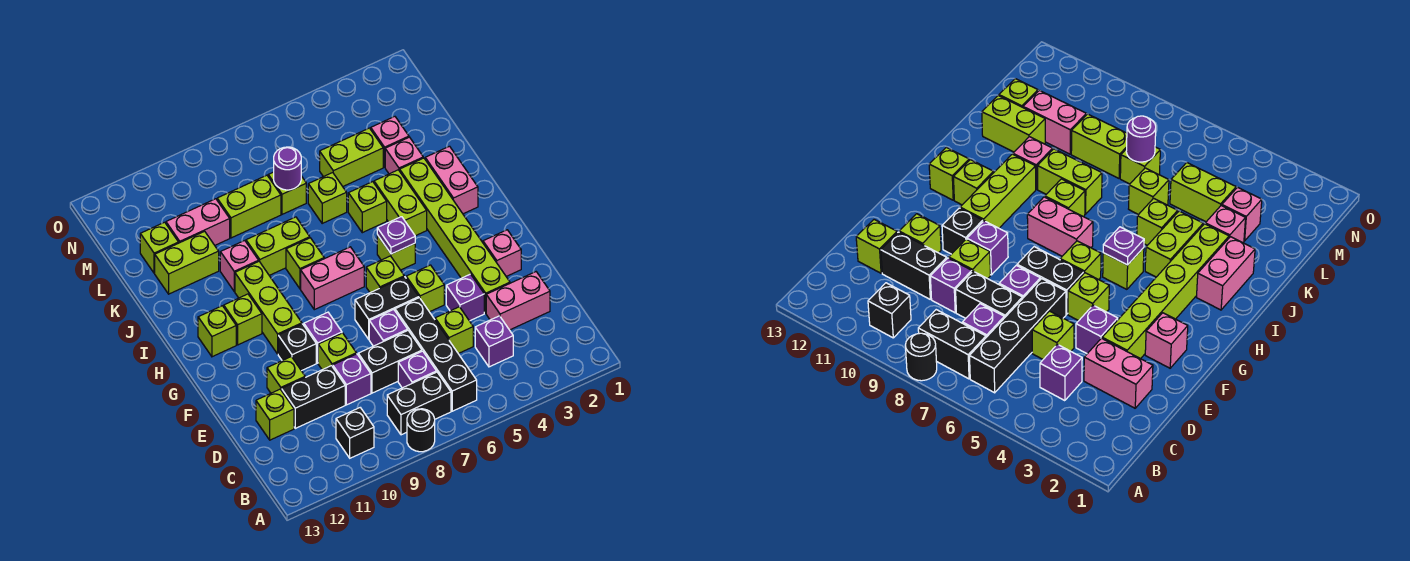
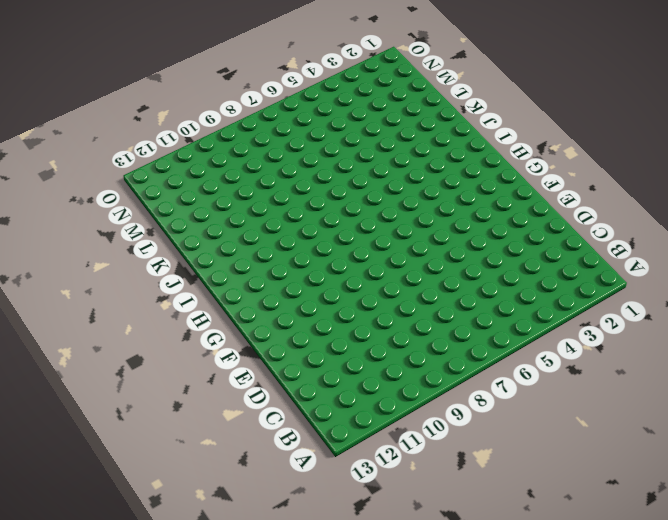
none -> black 1x1 round brick [407,409,435,452]
none -> black 1x4 brick [395,298,477,411]
none -> black 1x2 brick [387,372,451,435]
none -> black 1x1 brick [336,408,374,458]

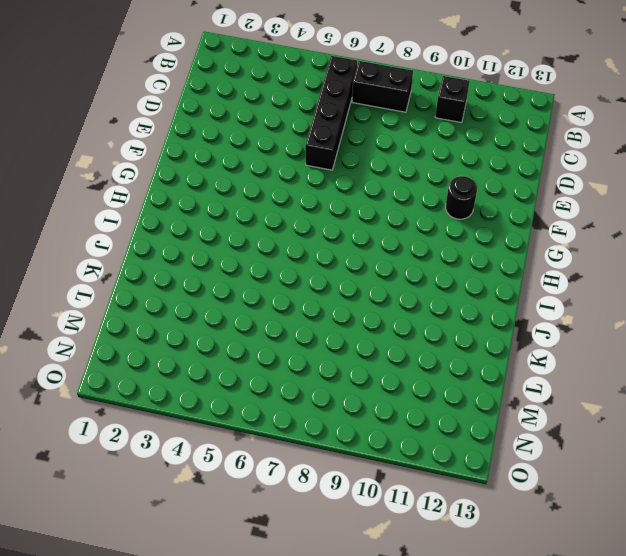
black 1x1 round brick [446,176,477,219] -> black 1x1 round brick moved to [407,409,435,452]
none -> purple 1x1 brick [475,316,513,367]
none -> purple 1x1 brick [398,351,437,388]
none -> pink 1x2 brick [486,272,550,330]
none -> lime 1x1 brick [435,307,473,354]

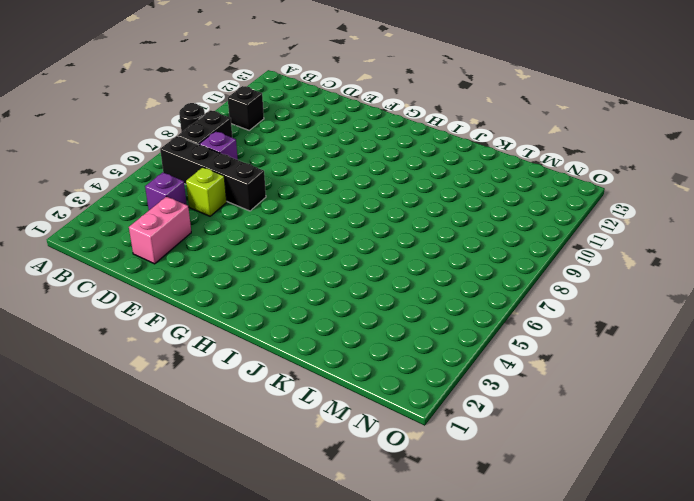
none -> black 1x2 brick [358,331,422,393]
none -> purple 1x1 brick [333,354,371,405]
none -> black 1x2 brick [282,366,345,428]
none -> lime 1x1 brick [256,389,294,440]

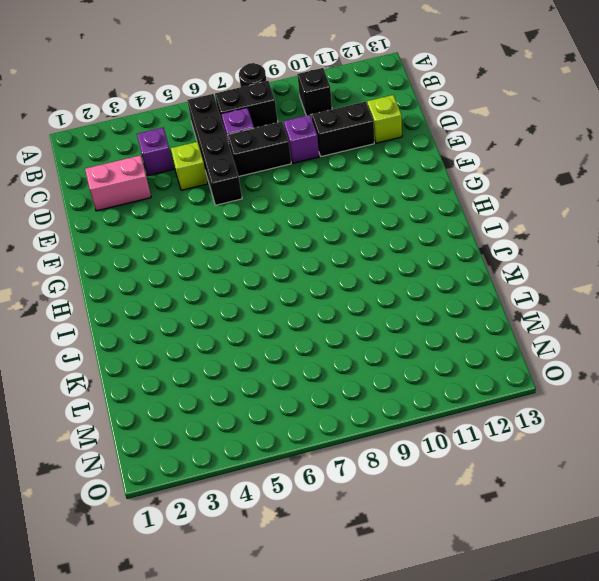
none -> lime 1x6 brick [400,158,510,313]
none -> purple 1x1 brick [446,274,484,321]
none -> purple 1x1 brick [369,310,408,346]
none -> lime 1x1 brick [318,333,356,370]

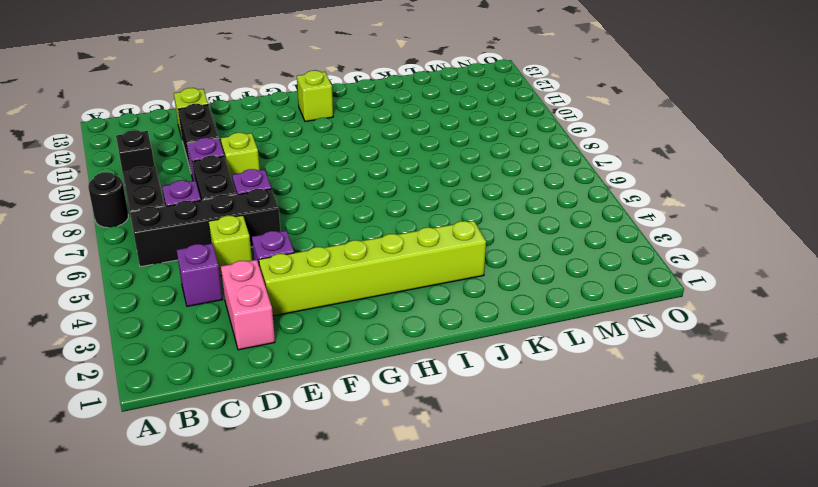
none -> lime 1x1 brick [267,357,305,393]
none -> pink 1x1 brick [483,230,521,276]
none -> lime 1x1 brick [406,265,444,312]
none -> black 1x2 brick [355,277,419,339]

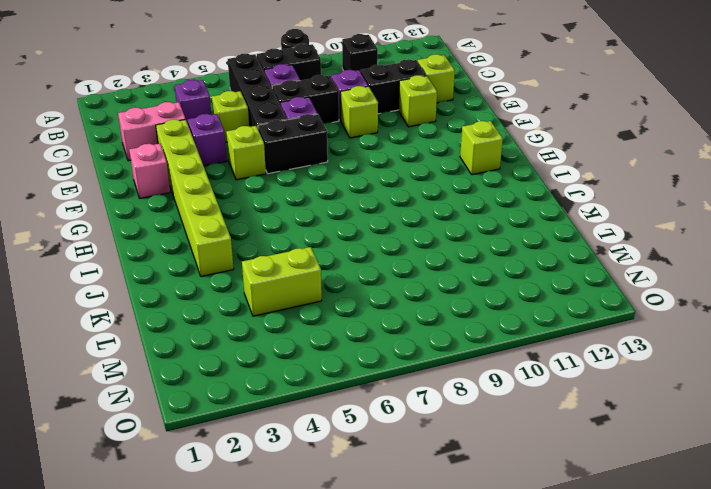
none -> purple 1x1 brick [304,312,342,363]
none -> black 1x1 brick [278,324,316,371]
none -> lime 1x1 brick [366,256,404,293]
none -> lime 1x3 brick [235,262,302,354]

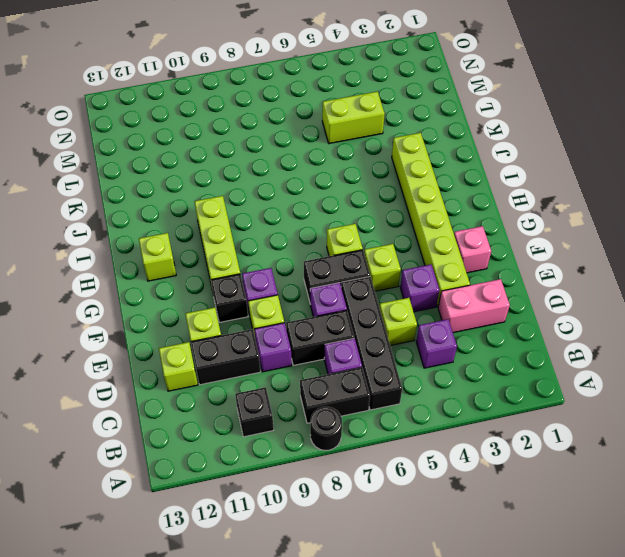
none -> lime 1x1 brick [377,235,415,270]
none -> pink 1x2 brick [301,247,364,310]
none -> lime 1x1 brick [224,294,262,345]
none -> pink 1x2 brick [425,146,478,214]

